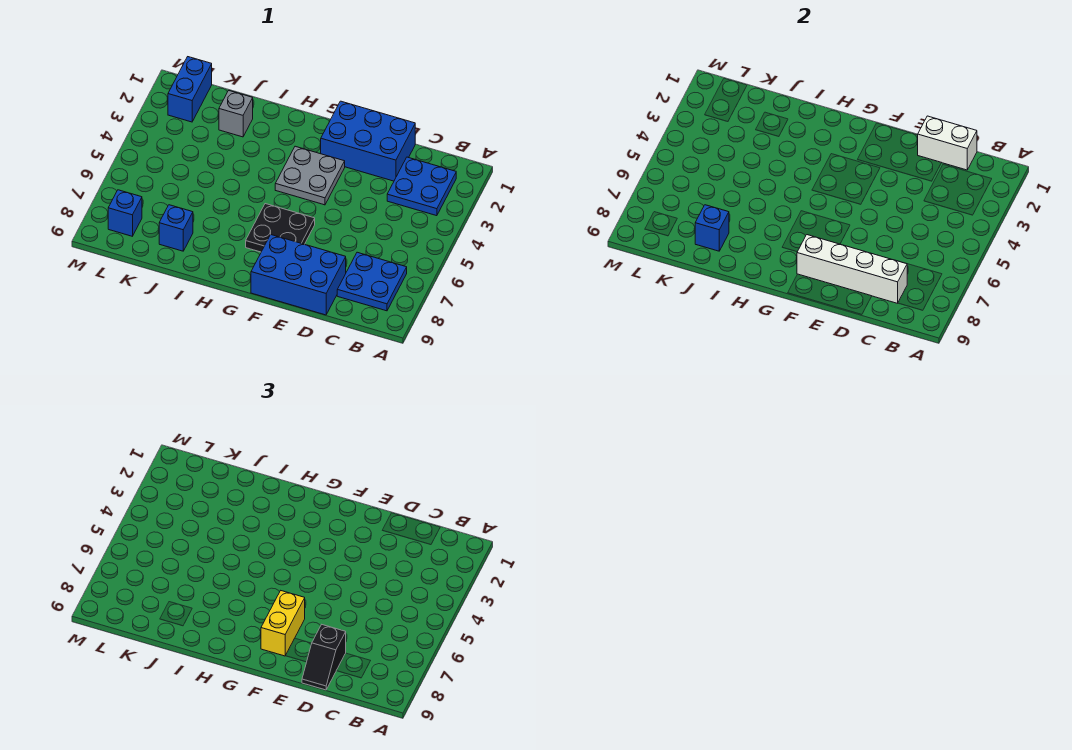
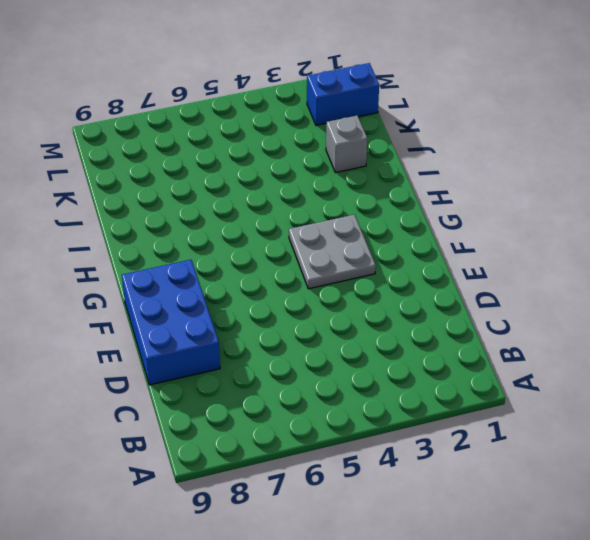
none -> blue 2x2 plate [387,157,456,216]
none -> blue 2x2 plate [337,252,407,311]
none -> blue 2x3 brick [321,101,415,181]

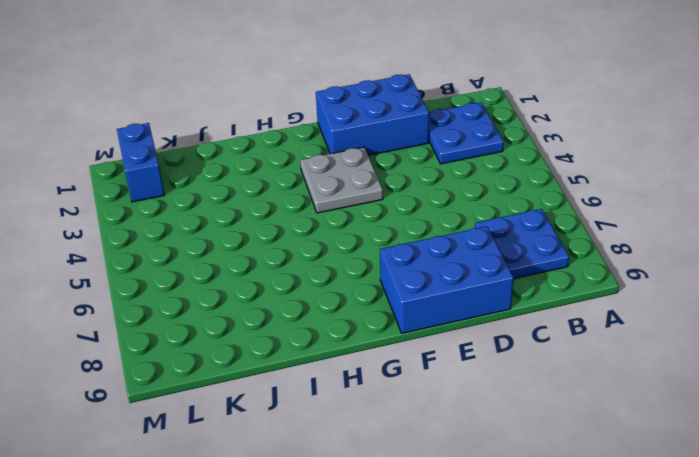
none -> black 2x2 plate [246,204,315,252]
none -> grey 1x1 brick [219,91,253,137]
none -> blue 1x1 brick [159,205,193,251]

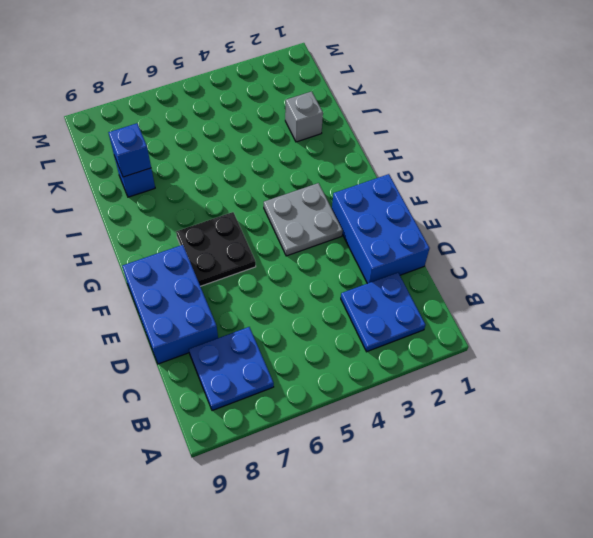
none -> blue 1x2 brick [168,57,212,122]
none -> blue 1x1 brick [108,190,142,236]
none -> white 1x2 brick [918,116,977,170]

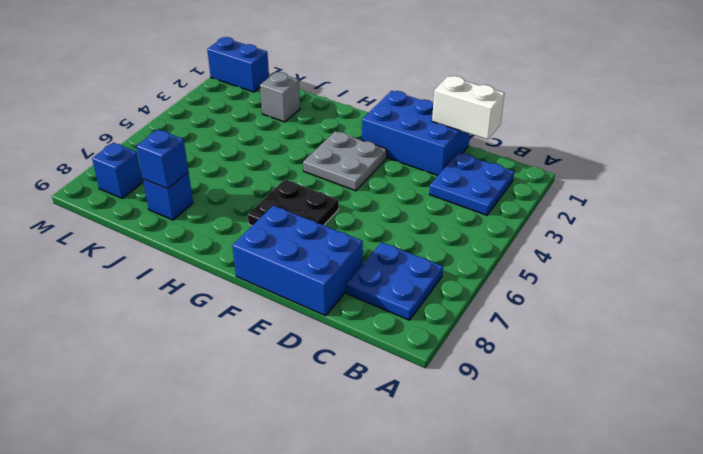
blue 1x2 brick [207,37,269,92] -> blue 1x2 brick turned to [168,57,212,122]
none -> white 1x4 brick [797,235,907,303]
none -> black 1x2 slope [302,625,346,690]
none -> yellow 1x2 brick [261,591,305,656]

